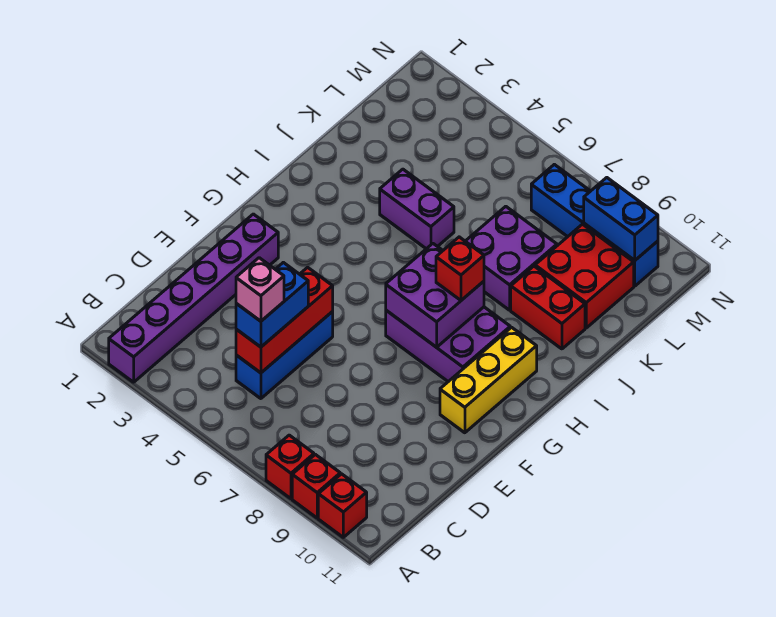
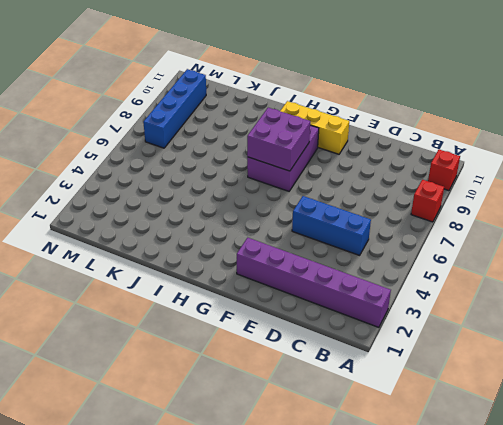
none -> red 1x1 brick [292,455,340,518]
none -> purple 1x2 brick [380,169,454,249]
none -> purple 2x2 brick [466,206,557,310]

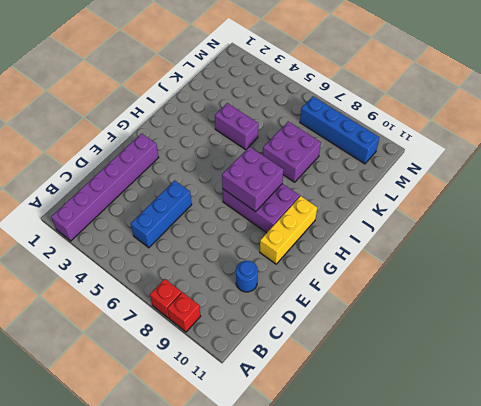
blue 1x1 round brick [236,261,258,292] -> none
none -> red 1x1 brick [318,474,367,537]
none -> red 1x2 brick [511,266,585,349]
none -> red 2x2 brick [535,224,634,328]

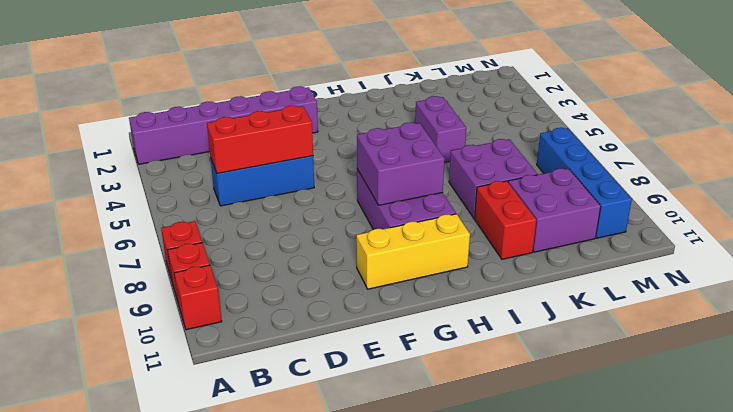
purple 2x2 brick [508,169,601,252] -> red 2x2 brick [535,224,634,328]
none -> blue 1x2 brick [584,178,658,260]
none -> blue 1x2 brick [236,262,308,347]
none -> red 1x1 brick [436,237,484,300]

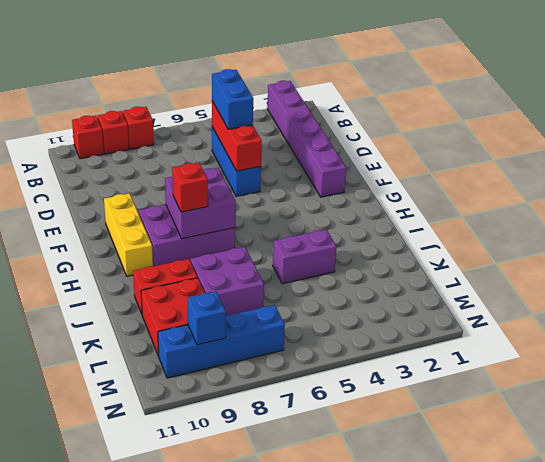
blue 1x1 brick [187,291,226,345] -> blue 1x2 brick [584,178,658,260]
none -> pink 1x1 brick [236,258,284,321]

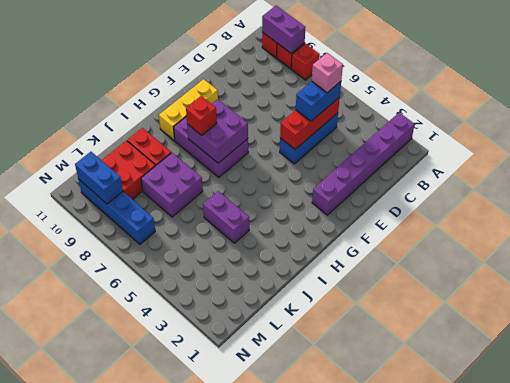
purple 1x2 brick [262,6,305,53] -> none

